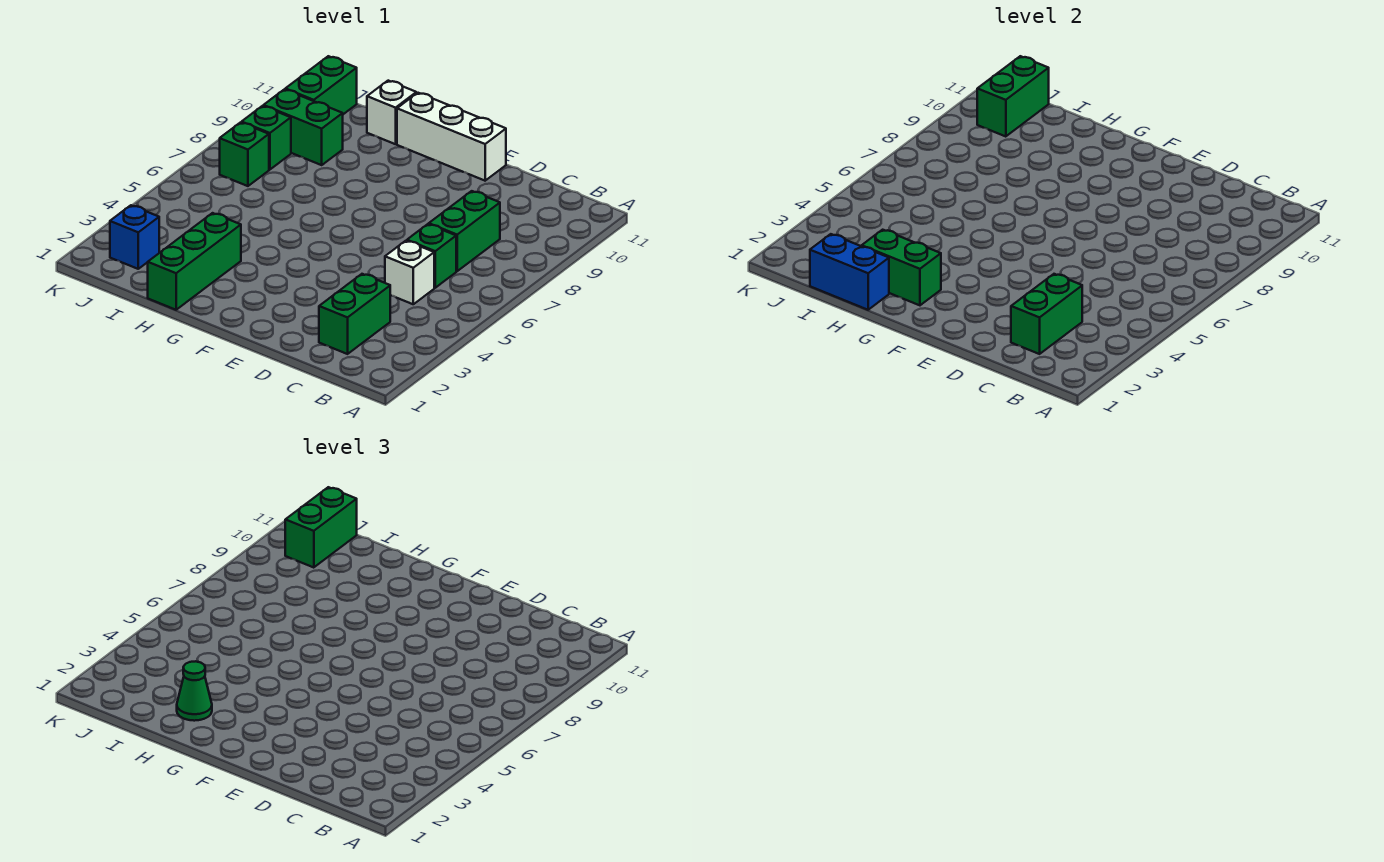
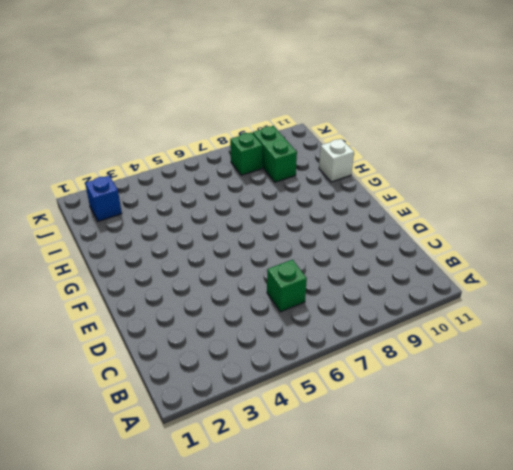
none -> green 1x2 brick [319,274,390,354]
none -> white 1x1 brick [385,241,434,304]
none -> green 1x2 brick [429,191,500,271]

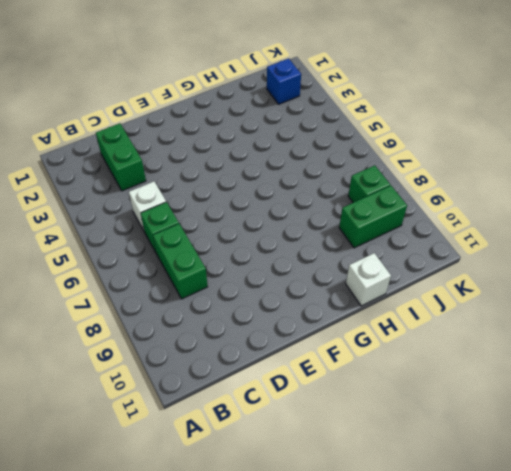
none -> white 1x3 brick [397,93,506,181]
none -> green 1x3 brick [148,213,241,310]
none -> green 1x1 brick [220,122,269,186]

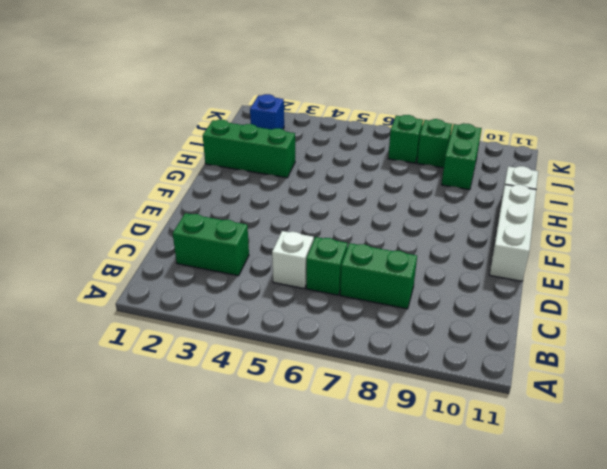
none -> green 1x2 brick [285,56,357,114]
none -> green 1x2 brick [1011,274,1082,354]
none -> green 1x2 brick [862,230,941,305]

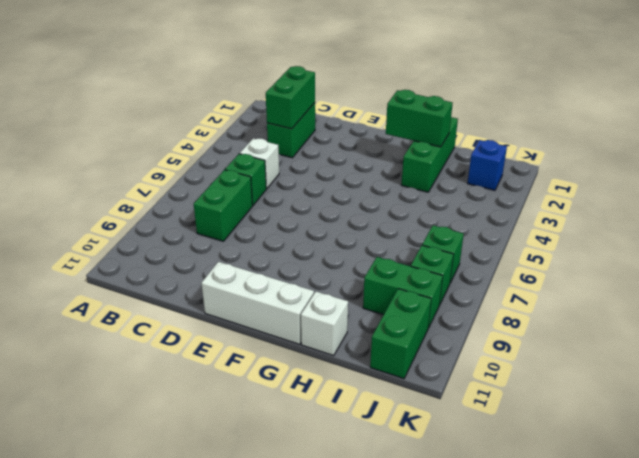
none -> blue 1x2 brick [810,234,889,310]
none -> green 1x2 brick [977,56,1049,137]
none -> green 1x1 cone [177,661,212,721]

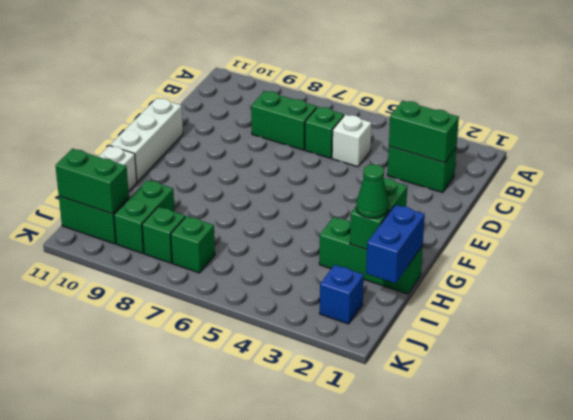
none -> green 1x2 brick [285,487,357,568]

